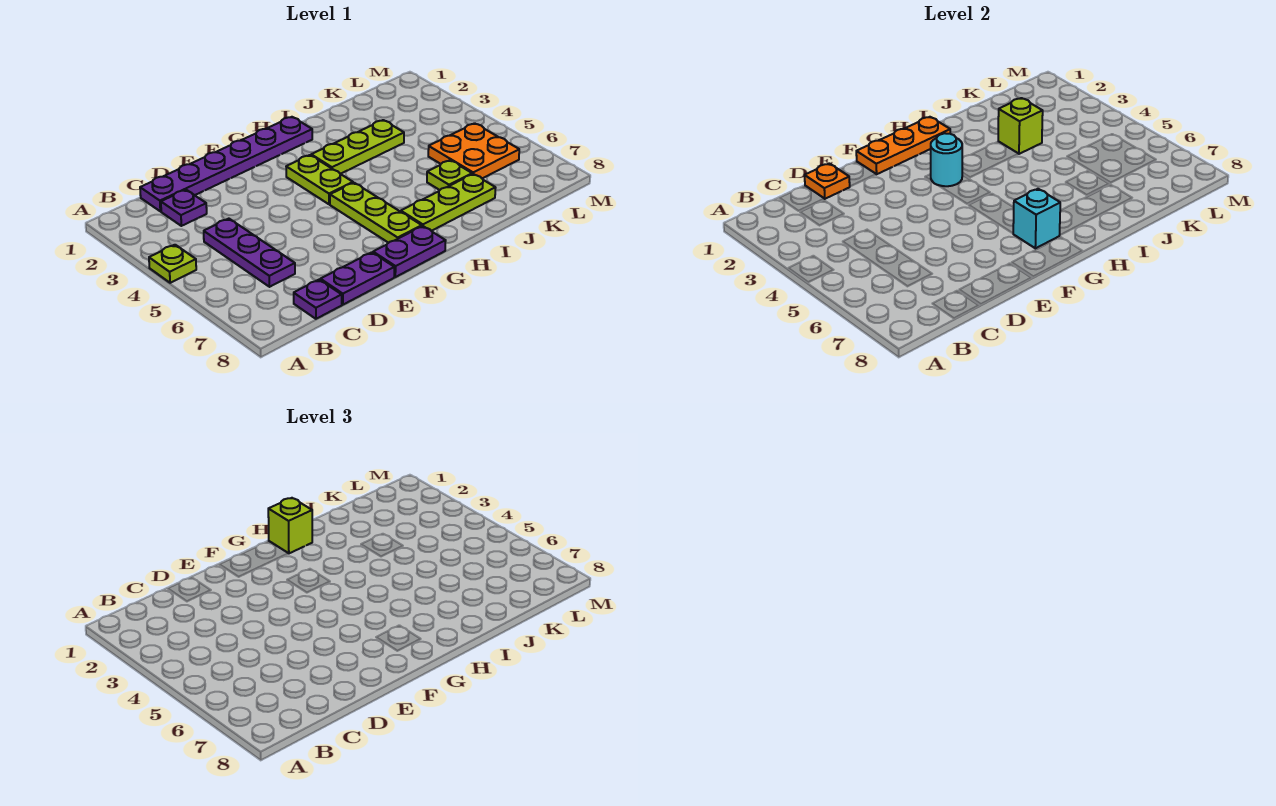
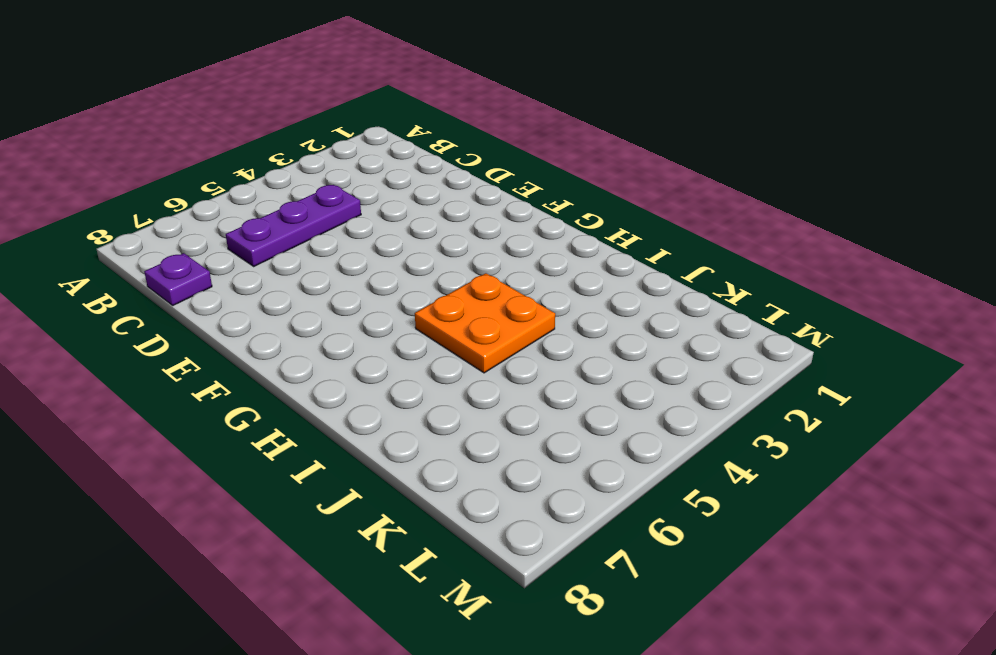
orange 2x2 plate [415,273,555,373] -> orange 2x2 plate moved to [428,123,519,178]
none -> lime 1x1 plate [149,245,196,283]
none -> purple 1x6 plate [140,117,312,211]
none -> purple 1x1 plate [161,190,207,226]

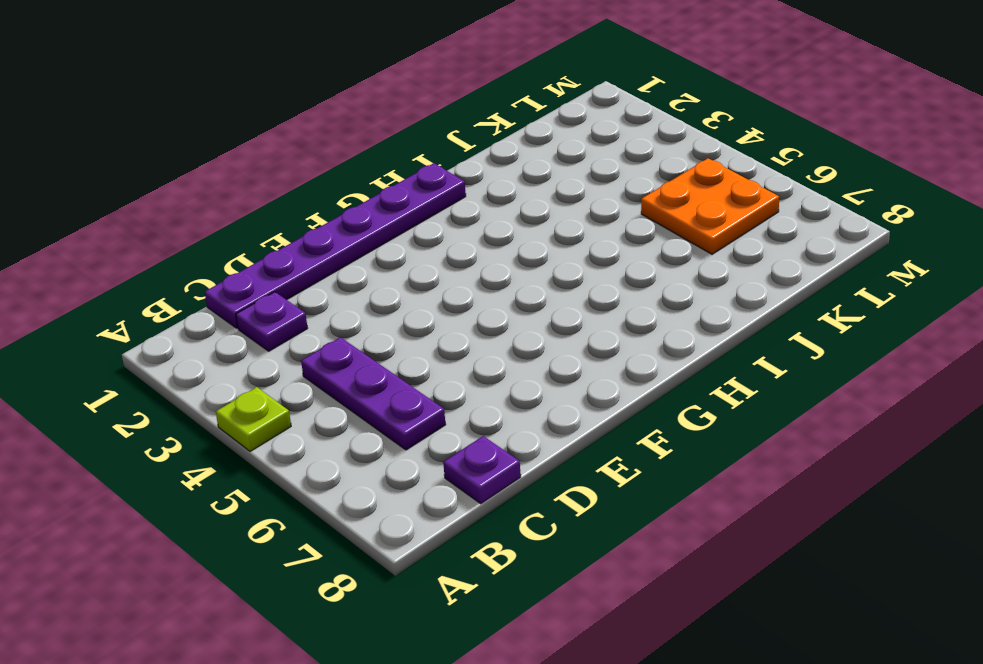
none -> purple 1x2 plate [320,252,394,305]
none -> purple 1x2 plate [373,226,446,277]
none -> lime 1x2 plate [286,155,353,204]

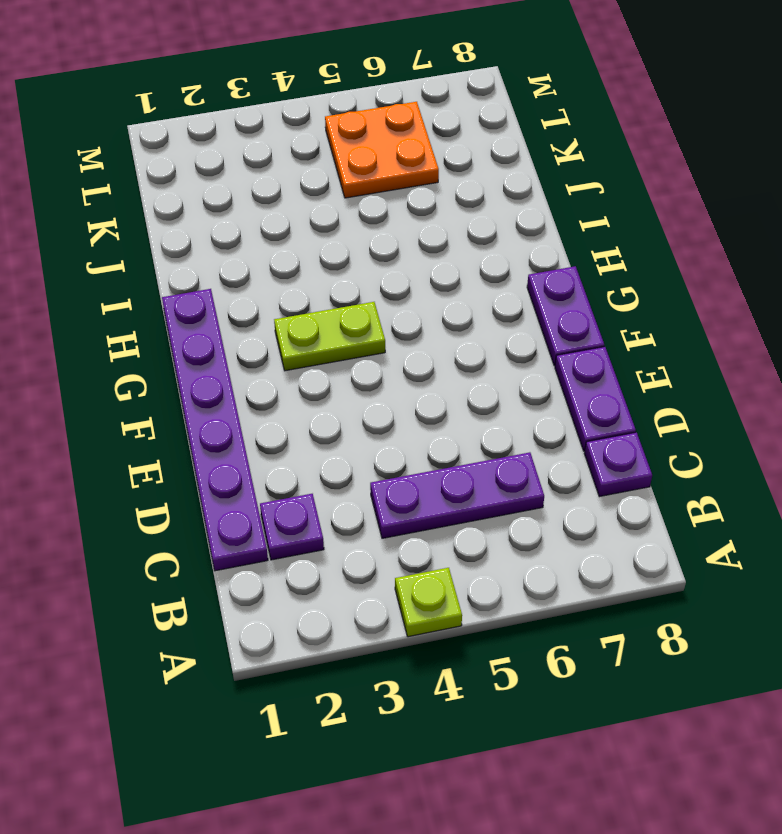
none -> lime 1x3 plate [330,183,422,243]
none -> lime 1x3 plate [311,120,404,174]
none -> lime 1x3 plate [401,174,496,231]

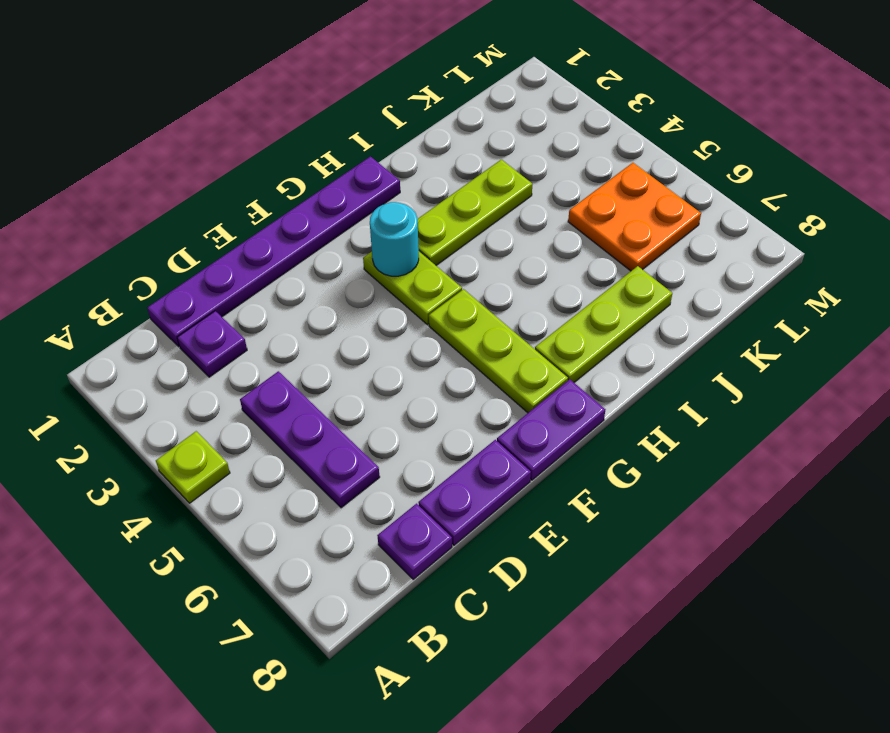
none -> lime 1x1 plate [427,160,472,190]
none -> orange 1x1 plate [805,163,850,199]
none -> orange 1x3 plate [856,117,950,174]

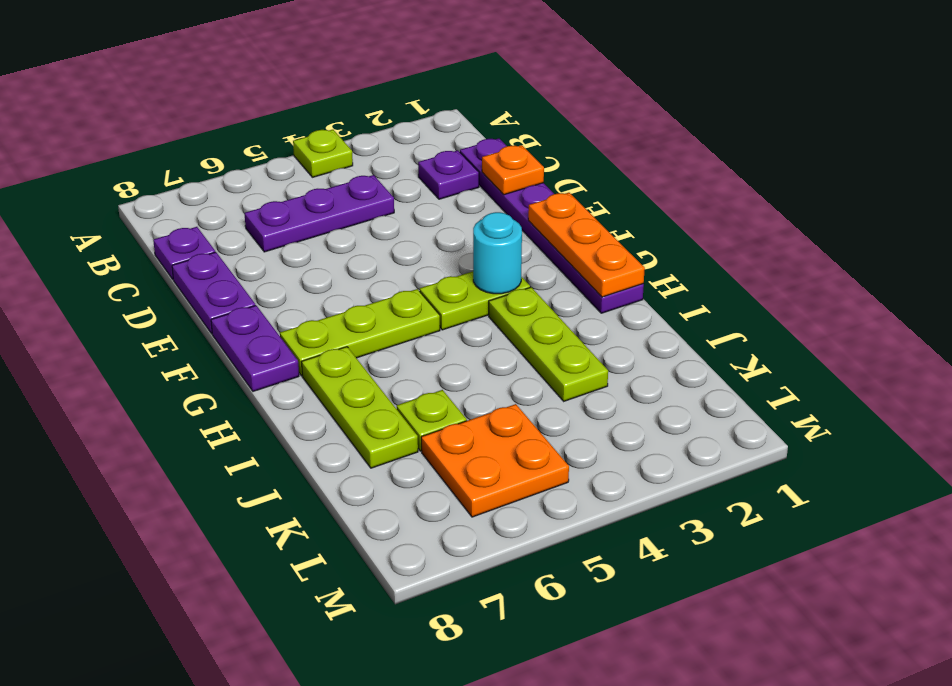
none -> cyan 1x1 brick [1013,189,1060,248]
none -> lime 1x1 brick [998,98,1043,154]
none -> lime 1x1 brick [268,498,312,554]

